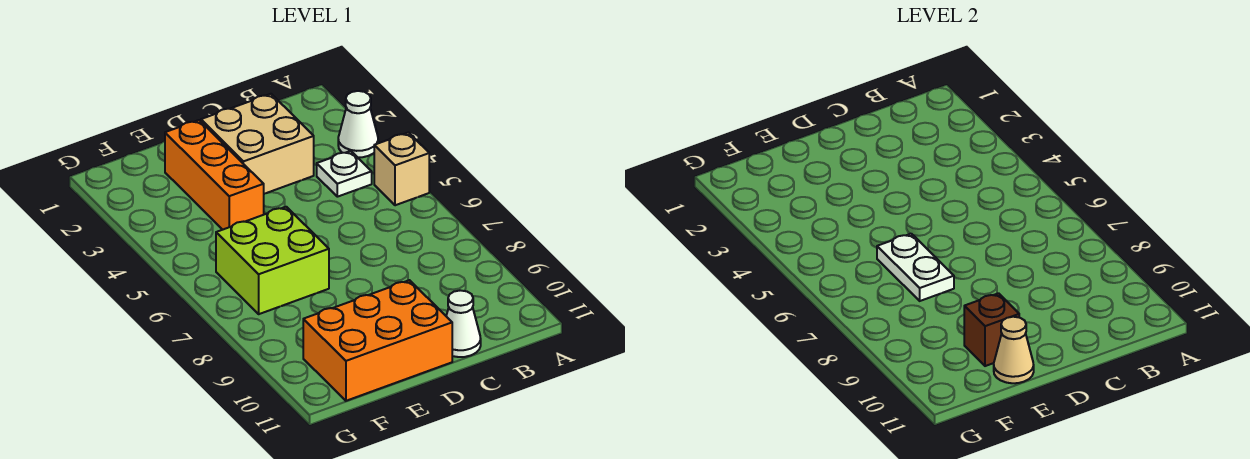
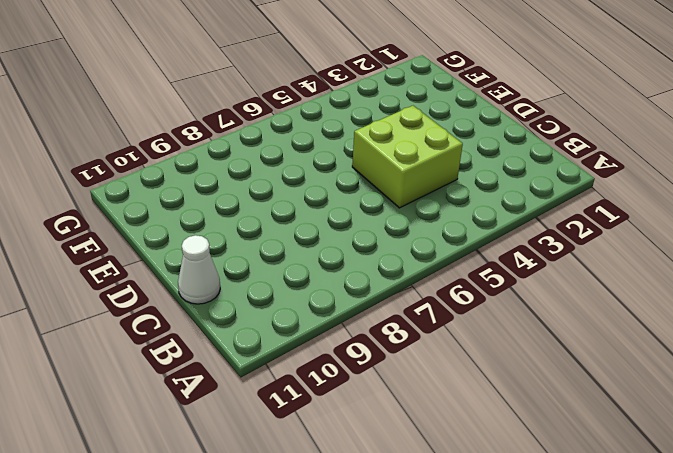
lime 2x2 brick [352,106,463,208] -> lime 2x2 brick moved to [216,207,329,314]
none -> white 1x1 cone [338,91,378,157]
none -> tan 1x1 brick [374,133,429,205]

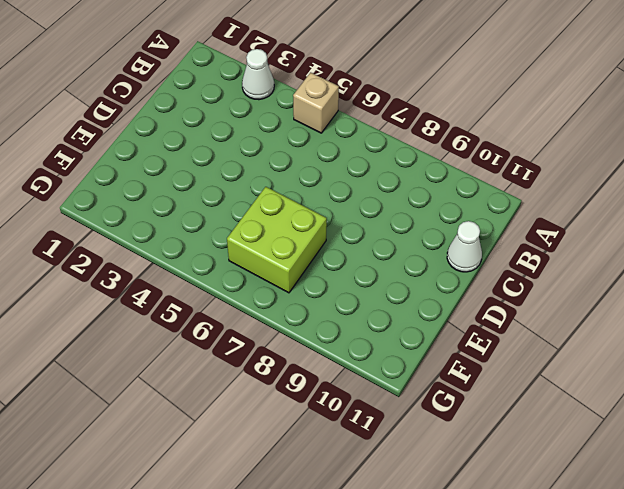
none -> white 1x1 plate [317,151,372,197]
none -> tan 2x2 brick [201,94,314,194]

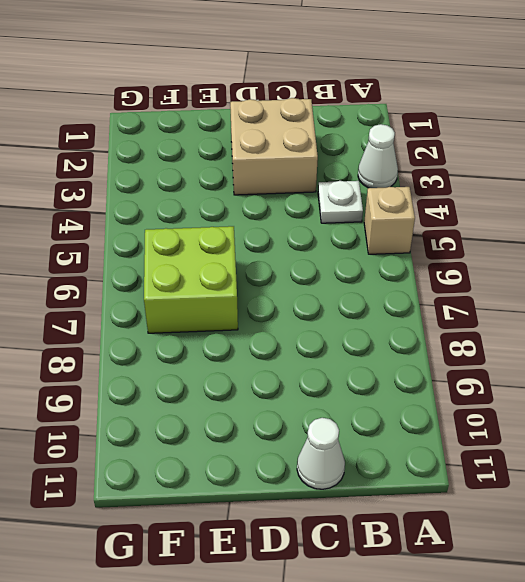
none -> orange 2x3 brick [303,280,452,401]
none -> orange 1x3 brick [165,120,264,230]

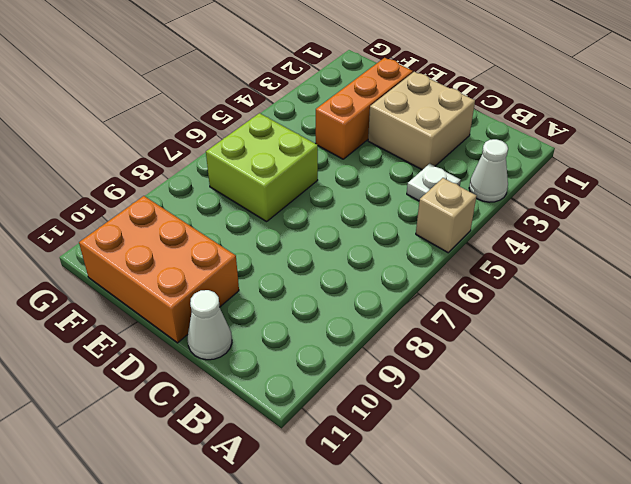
none -> white 1x2 plate [877,234,954,301]
none -> brown 1x1 brick [964,293,1019,366]

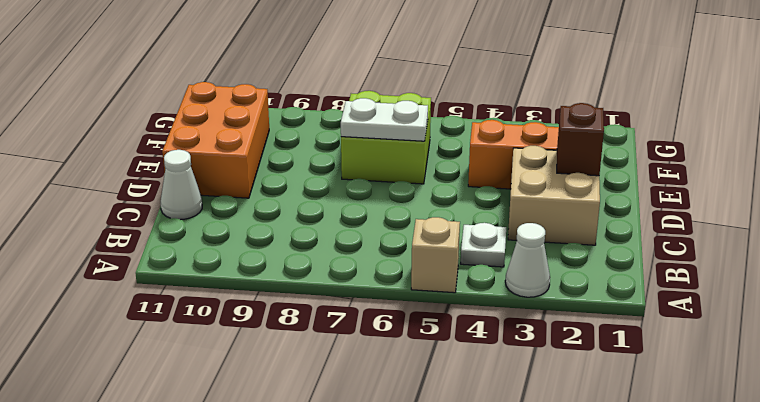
brown 1x1 brick [557,103,604,176] -> brown 1x1 brick moved to [964,293,1019,366]
none -> tan 1x1 cone [994,317,1034,383]

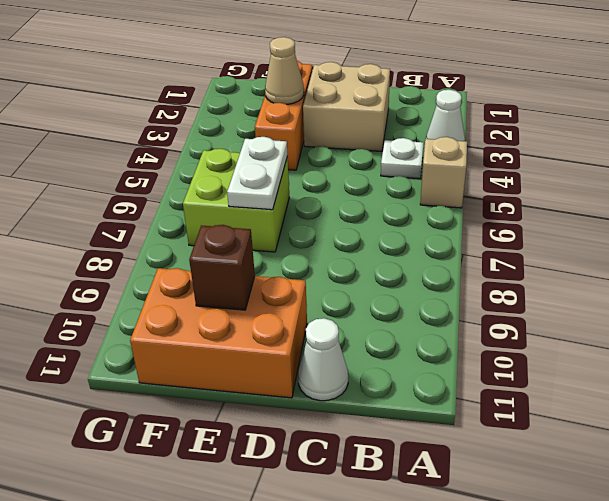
tan 1x1 cone [265,37,304,104] -> tan 1x1 cone moved to [994,317,1034,383]

